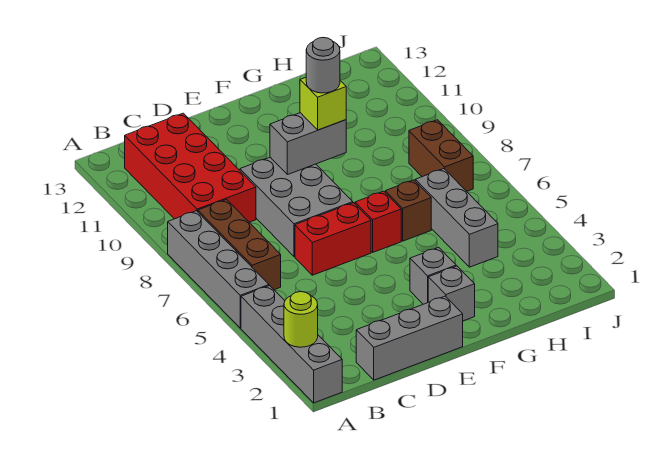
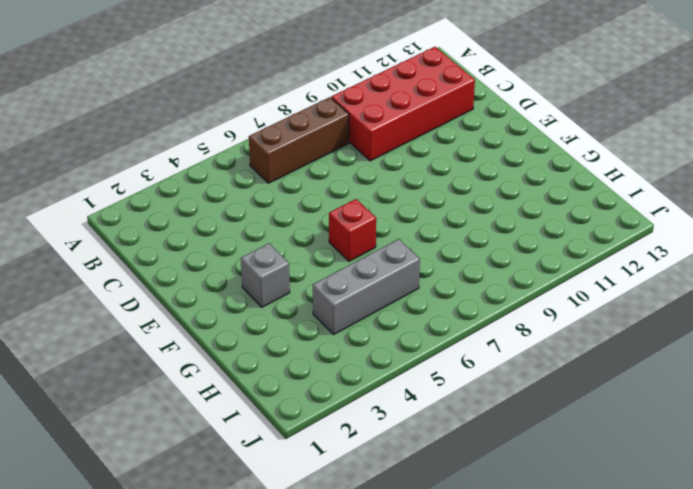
none -> grey 1x4 brick [241,286,342,403]
none -> grey 1x4 brick [168,211,269,328]
none -> grey 1x3 brick [356,296,463,380]

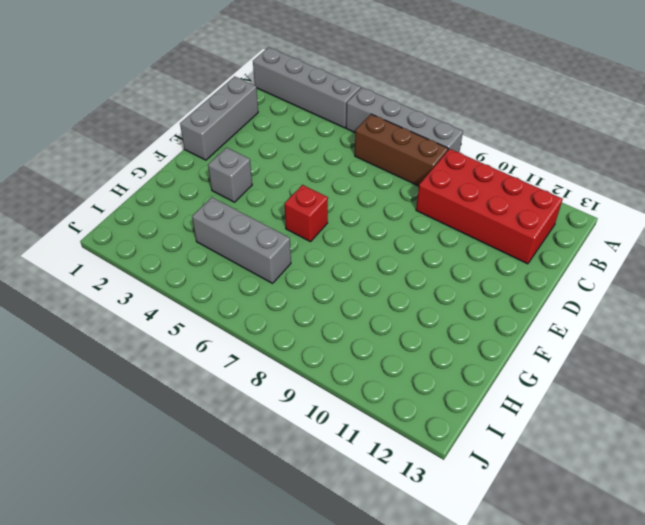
none -> red 1x2 brick [295,203,371,275]
none -> grey 2x3 brick [240,157,353,257]
none -> grey 1x1 brick [428,266,475,321]

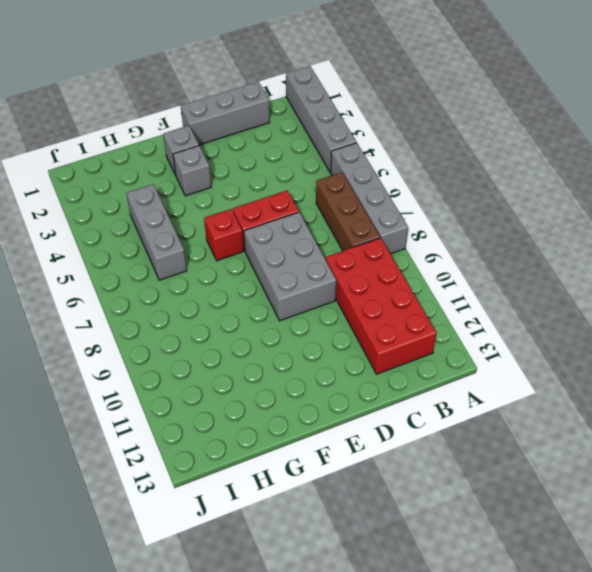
none -> brown 1x1 brick [385,180,431,241]
none -> brown 1x2 brick [409,120,473,191]
none -> lime 1x1 round brick [284,292,318,347]

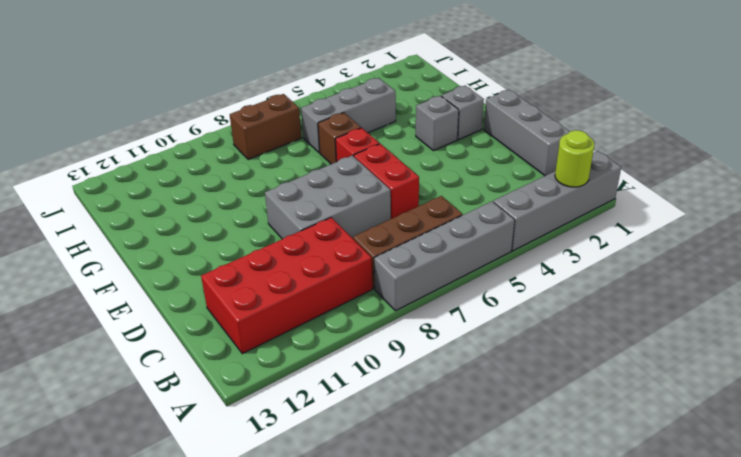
none -> grey 1x2 brick [270,113,346,175]
none -> lime 1x1 brick [300,78,346,130]
none -> grey 1x1 round brick [306,38,340,93]

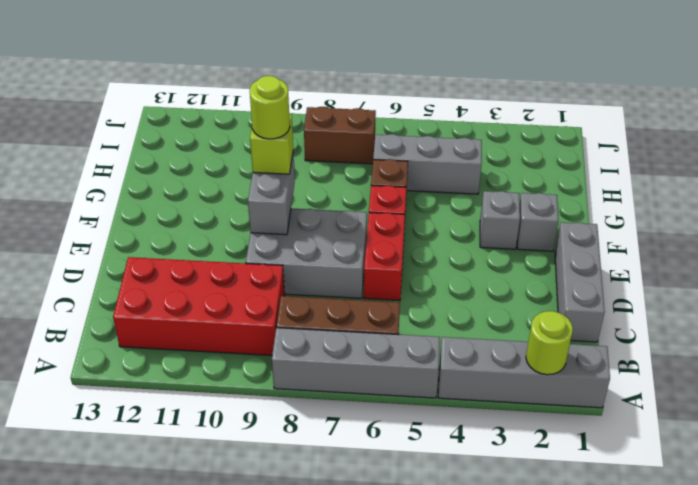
lime 1x1 round brick [250,76,290,139] -> grey 1x1 round brick [306,38,340,93]

